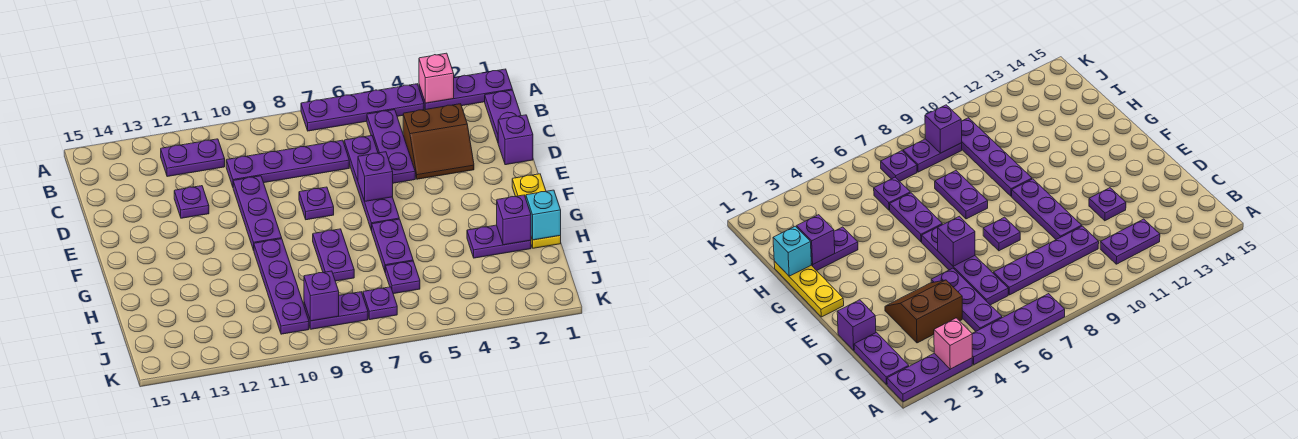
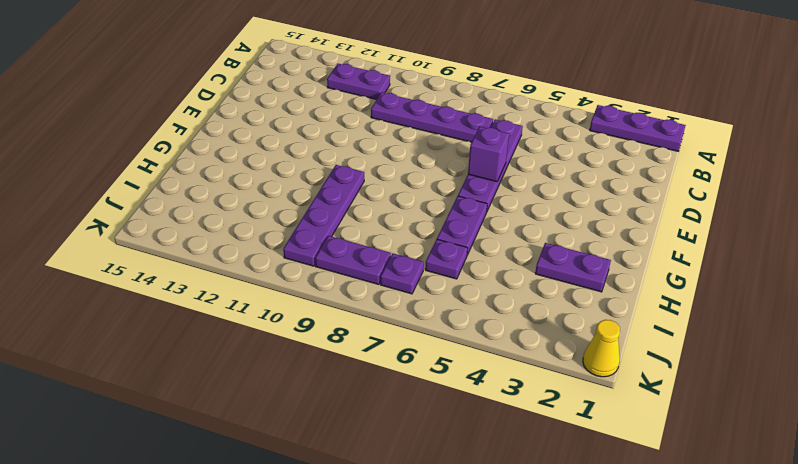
yellow 1x1 cone [583,320,620,377] -> none
none -> purple 1x4 plate [301,84,424,131]
none -> purple 1x2 plate [485,90,521,142]
none -> purple 1x3 plate [367,110,415,183]

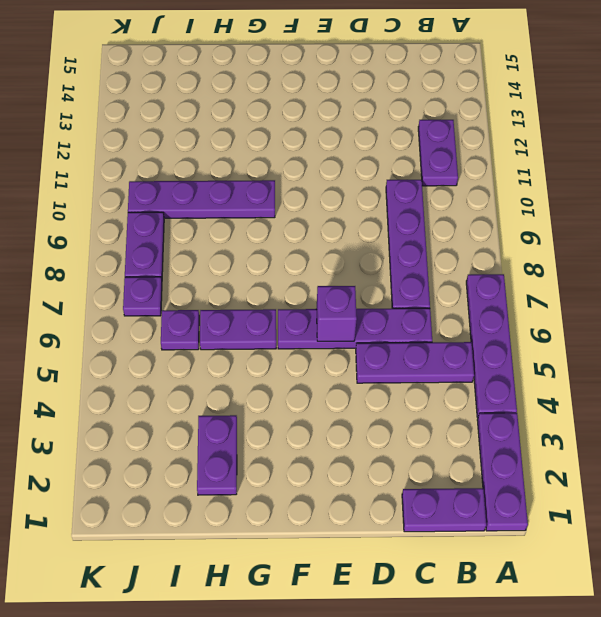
none -> brown 2x2 slope [403,104,474,179]
none -> purple 1x1 brick [498,115,533,165]
none -> purple 1x3 plate [233,176,282,250]

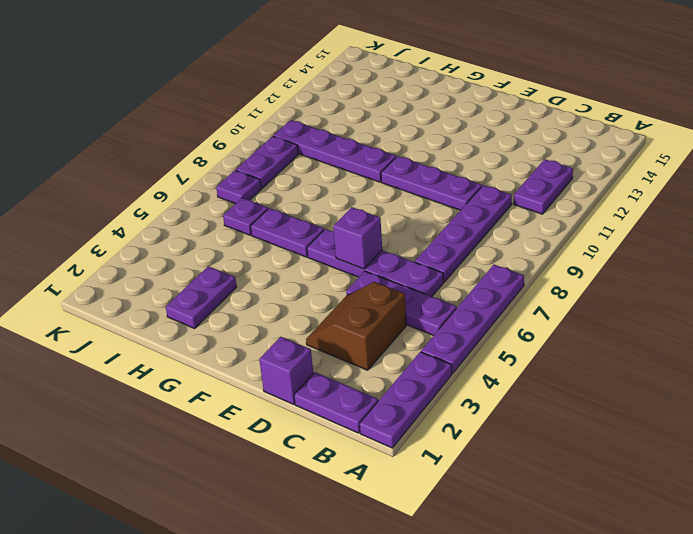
none -> purple 1x1 plate [174,186,209,218]
none -> purple 1x1 plate [299,187,334,220]
none -> yellow 1x3 plate [512,174,561,248]

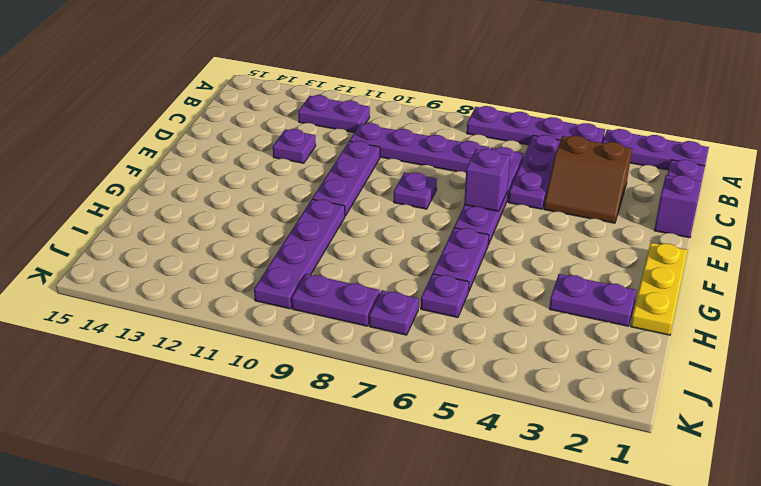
none -> purple 1x2 plate [313,229,354,281]
none -> pink 1x1 brick [419,53,454,103]
none -> cyan 1x1 brick [526,190,561,240]

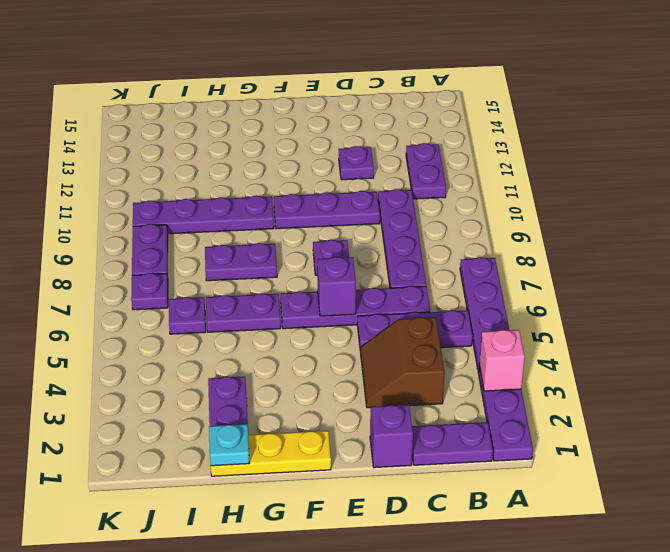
cyan 1x1 plate [209,424,249,466] -> cyan 1x1 brick [526,190,561,240]
none -> purple 1x1 brick [497,195,531,245]
none -> purple 1x1 brick [304,271,339,321]

